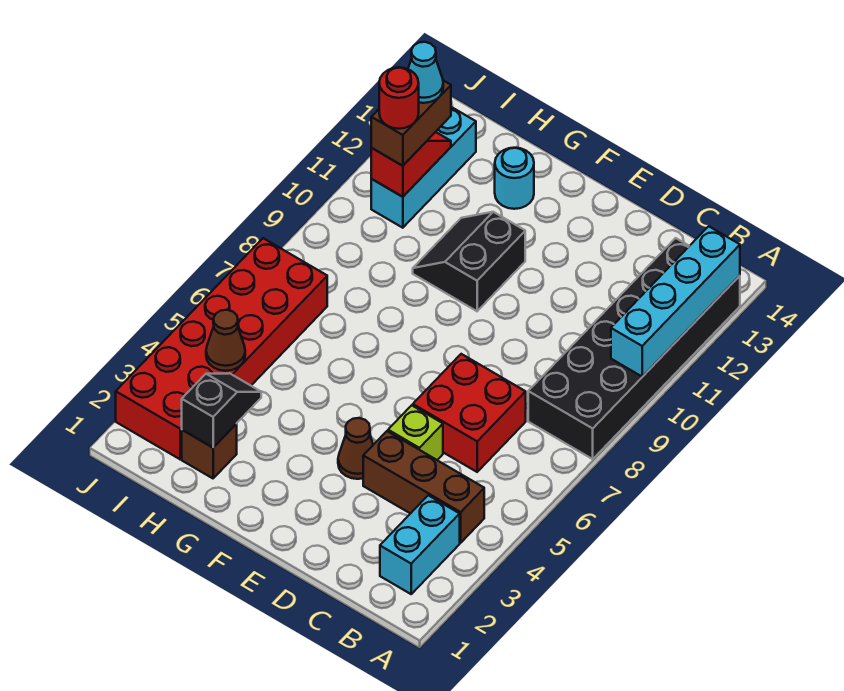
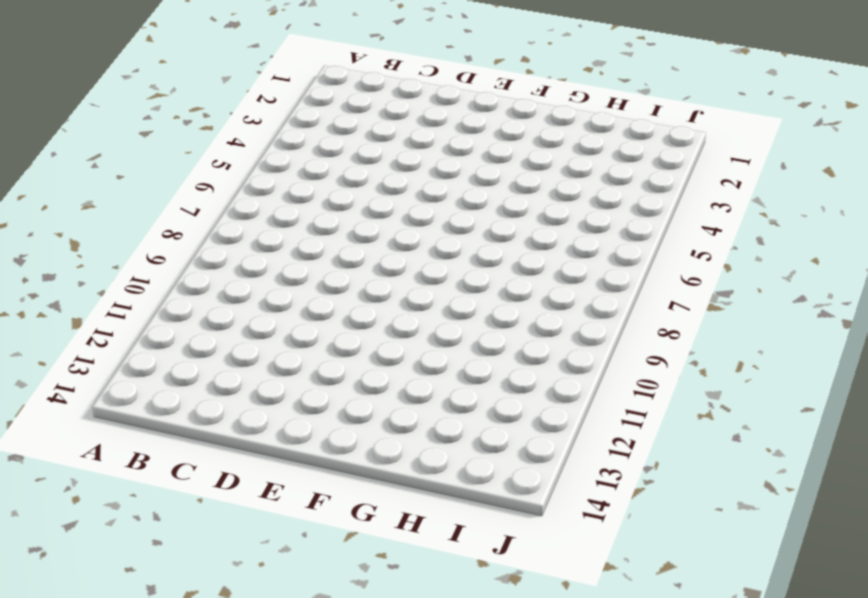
none -> black 2x6 brick [528,238,740,459]
none -> cyan 1x2 brick [380,495,460,594]
none -> brown 1x3 brick [363,431,484,543]

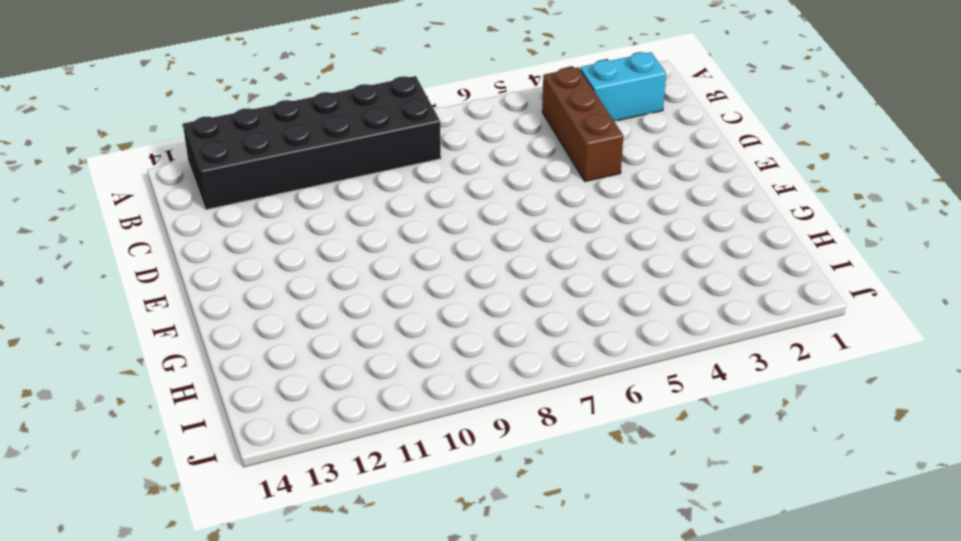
none -> red 2x2 brick [413,354,526,472]
none -> lime 1x1 brick [388,405,443,460]
none -> brown 1x1 cone [338,418,373,479]

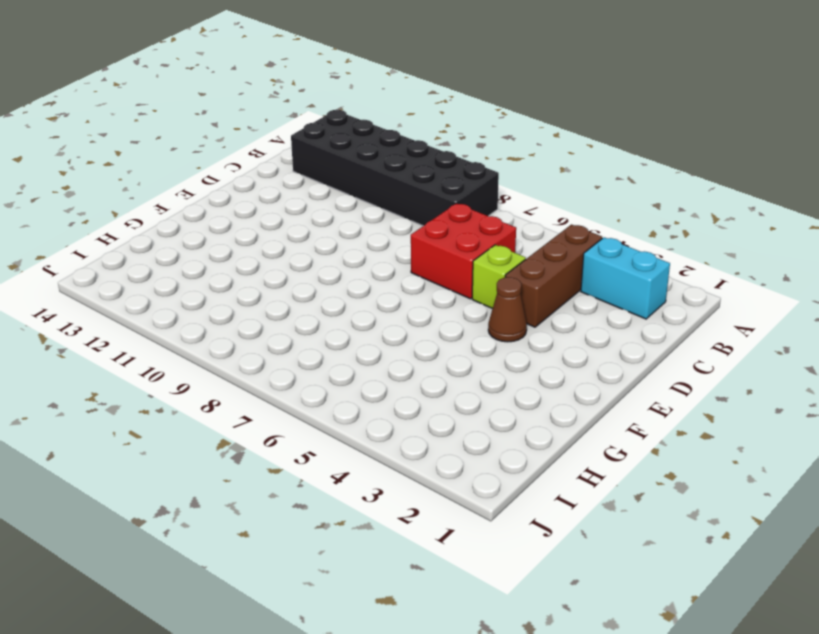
none -> black 2x2 slope [413,212,525,311]
none -> cyan 1x1 round brick [495,148,534,209]
none -> brown 1x1 brick [182,424,237,478]

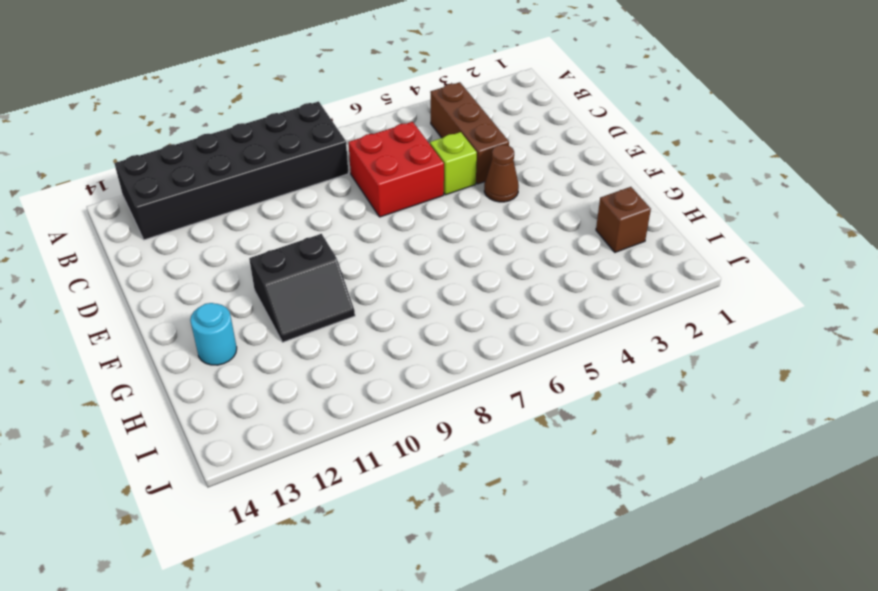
none -> cyan 1x2 brick [380,495,460,594]
none -> red 2x6 brick [116,238,327,459]
none -> cyan 1x3 brick [371,107,476,228]

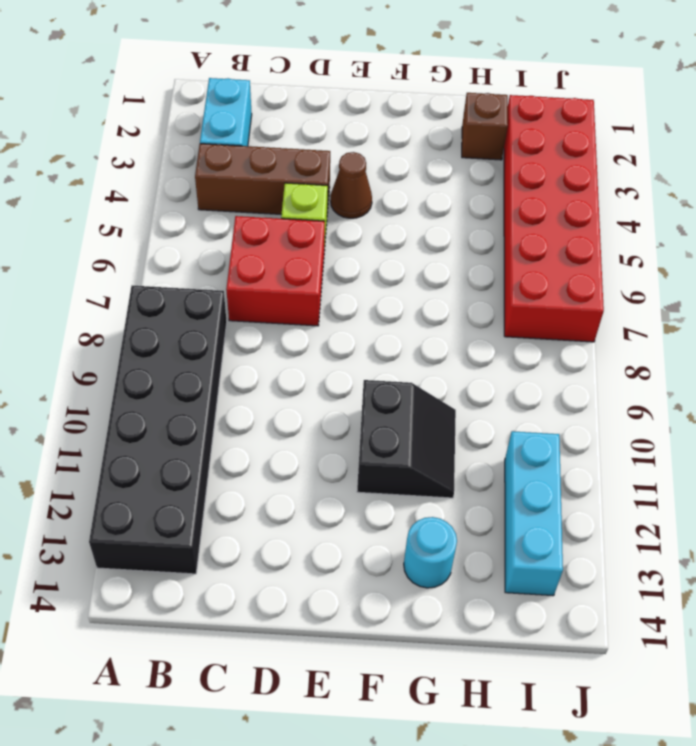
none -> cyan 1x4 brick [611,226,740,377]
none -> black 1x2 slope [182,373,261,448]
none -> brown 1x1 cone [206,310,245,371]

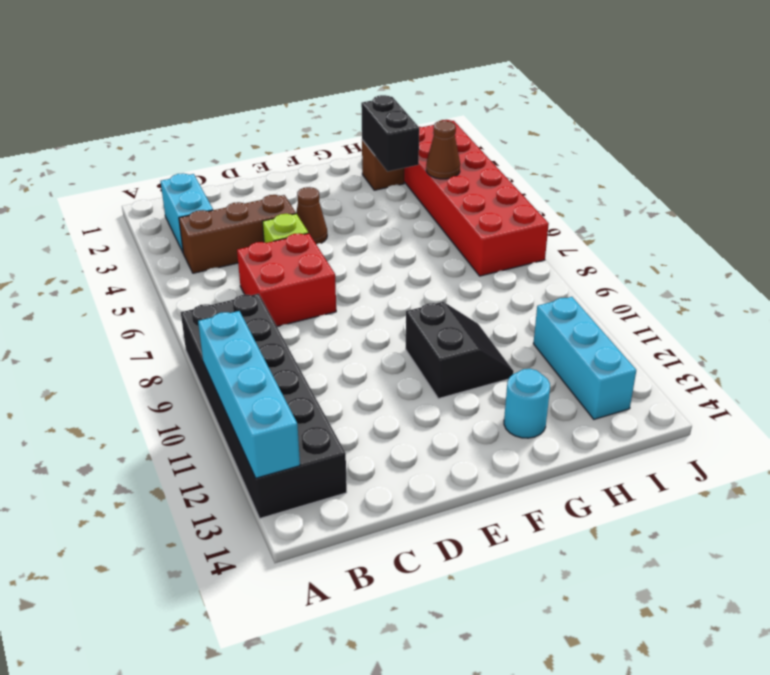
black 1x2 brick [361,95,419,171] -> black 1x2 slope [182,373,261,448]
none -> red 1x2 slope [371,132,451,197]
none -> brown 1x2 brick [371,80,451,166]
none -> red 1x1 round brick [379,67,419,129]

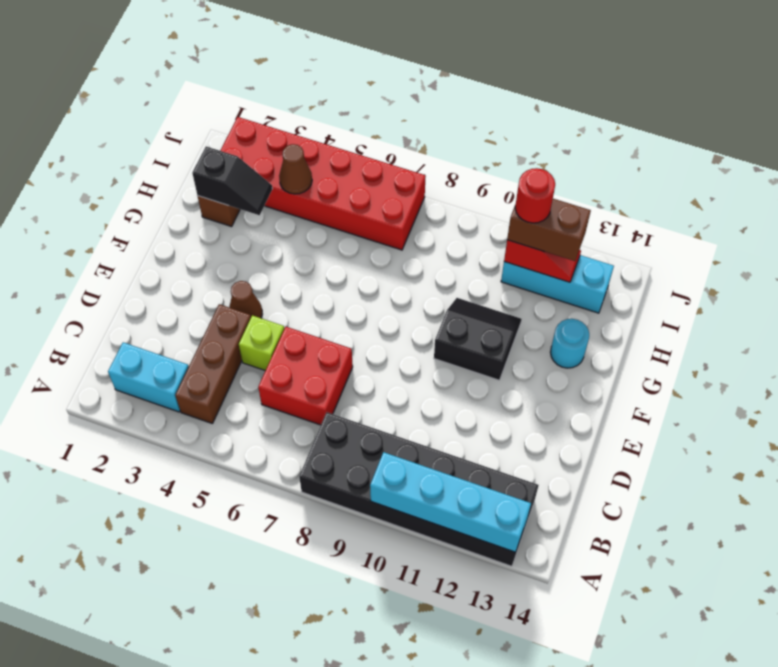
none -> cyan 1x1 cone [408,42,443,103]

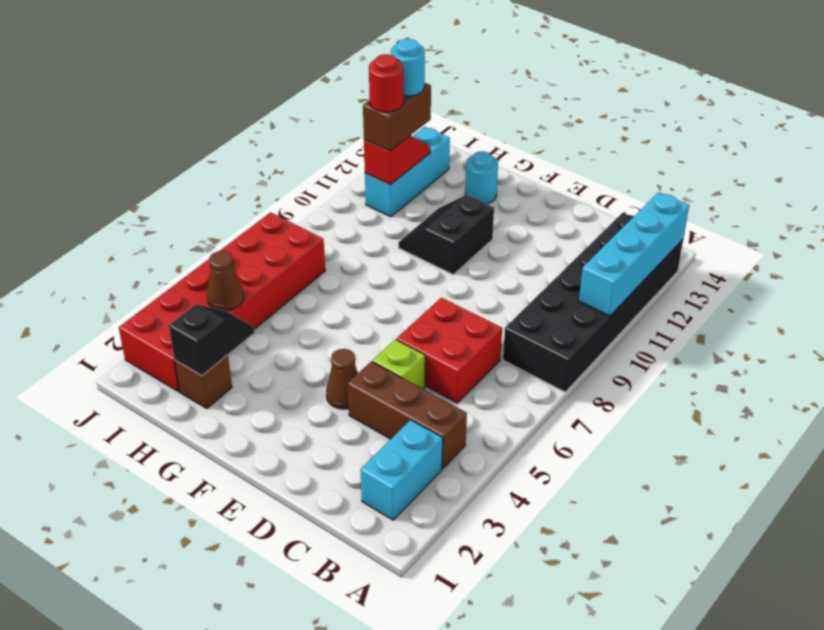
cyan 1x1 round brick [391,39,425,96] -> cyan 1x1 cone [408,42,443,103]

